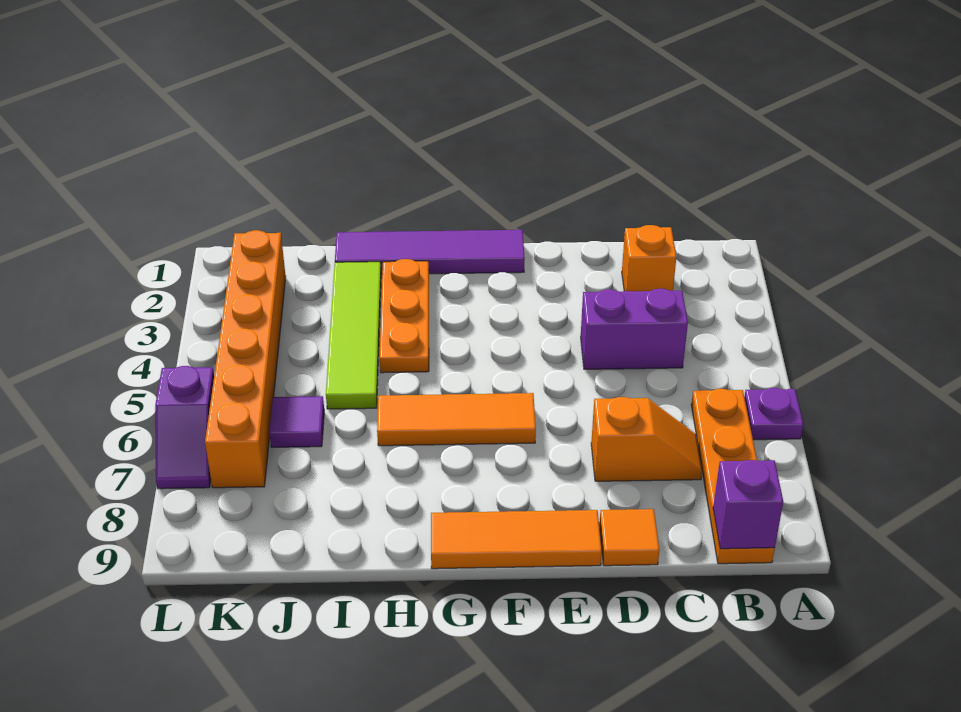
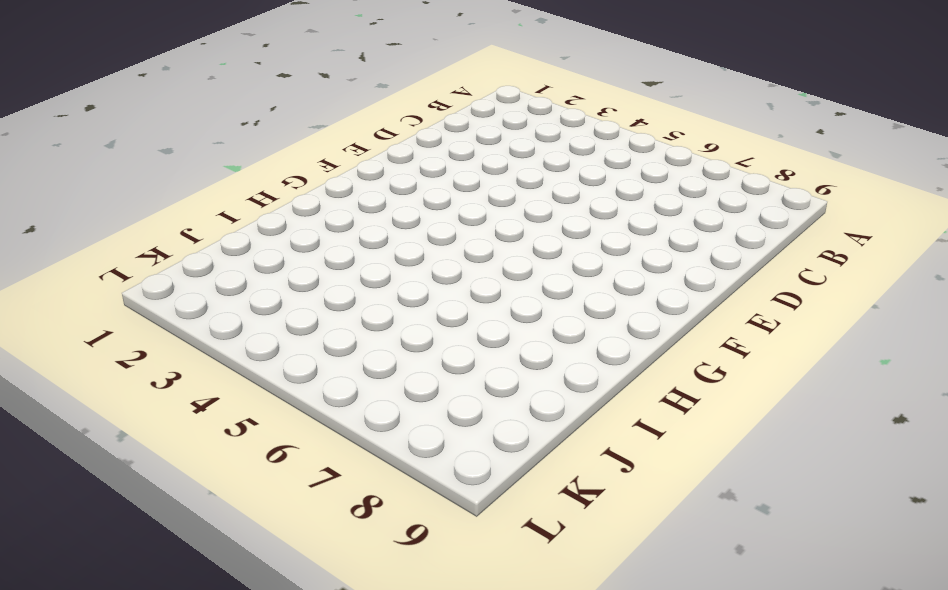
none -> purple 1x1 plate [744,388,803,440]
none -> orange 1x4 plate [691,389,775,564]
none -> orange 1x1 brick [622,225,676,291]

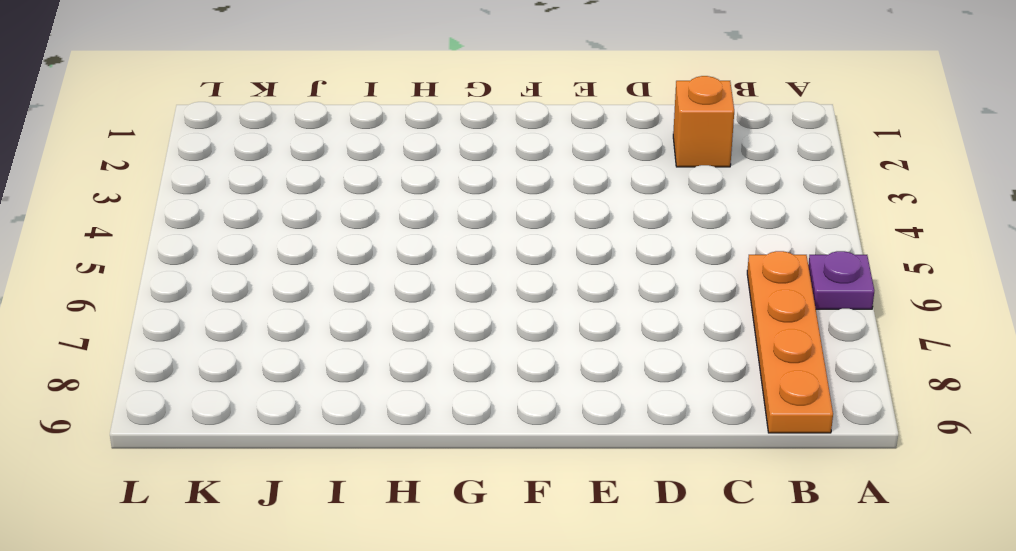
none -> purple 1x2 brick [581,289,688,369]
none -> orange 1x2 slope [591,397,702,481]
none -> orange 1x1 tile [599,509,659,566]

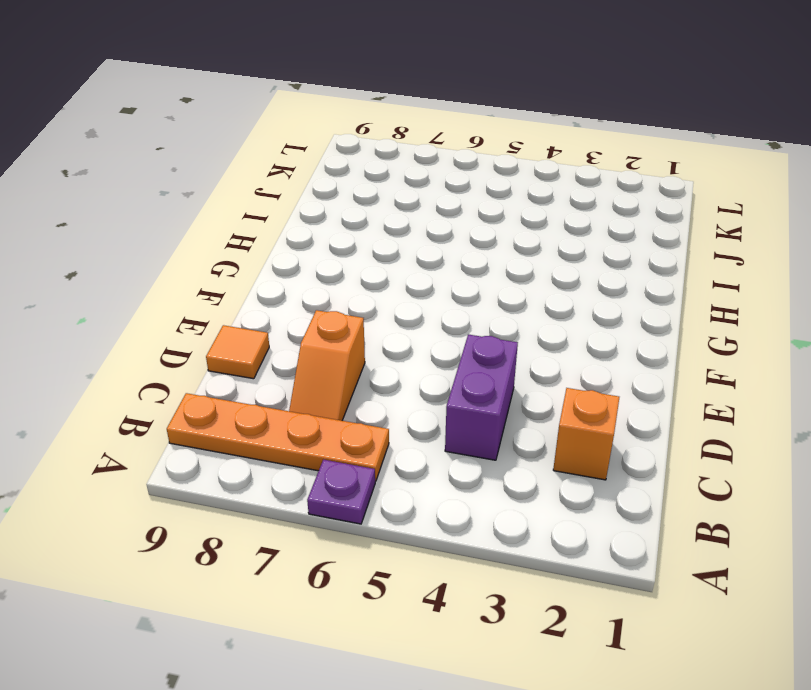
none -> orange 1x3 tile [431,510,602,569]
none -> purple 1x4 tile [335,230,525,274]
none -> orange 1x3 tile [377,393,536,446]

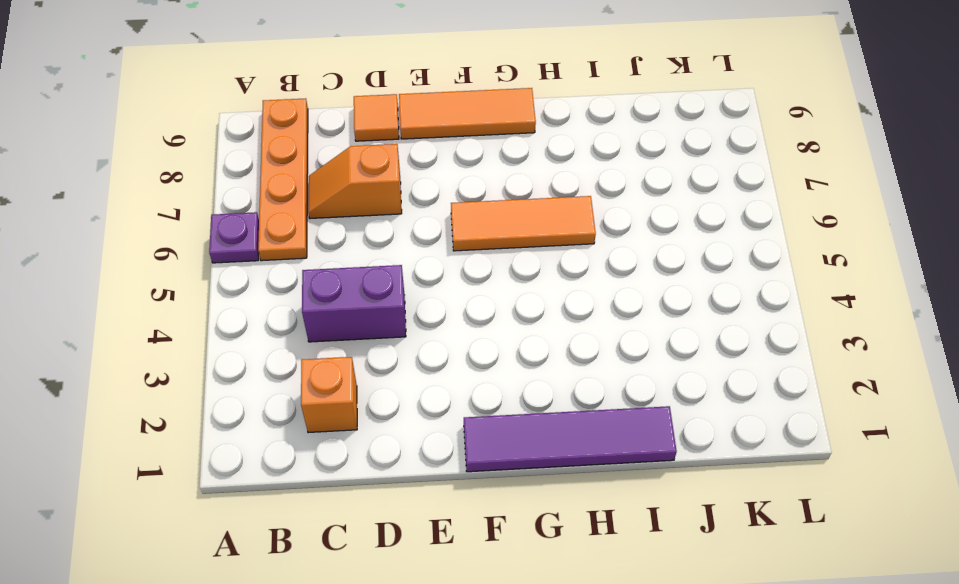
none -> orange 1x3 plate [380,259,429,373]
none -> lime 1x4 tile [326,262,381,409]
none -> purple 1x1 tile [269,396,324,447]

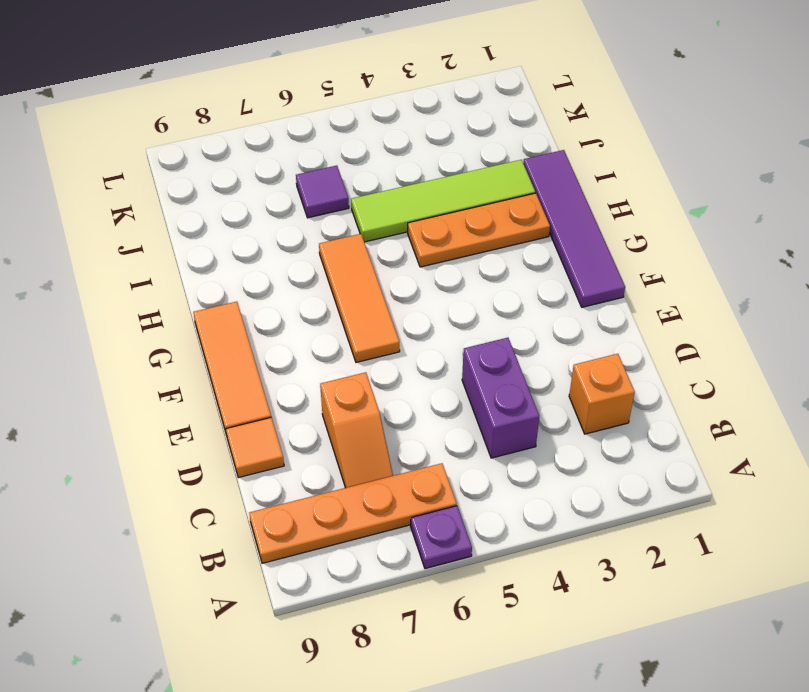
none -> orange 1x6 brick [205,230,286,488]
none -> purple 1x2 slope [155,366,214,489]
none -> purple 1x1 brick [713,460,783,549]

